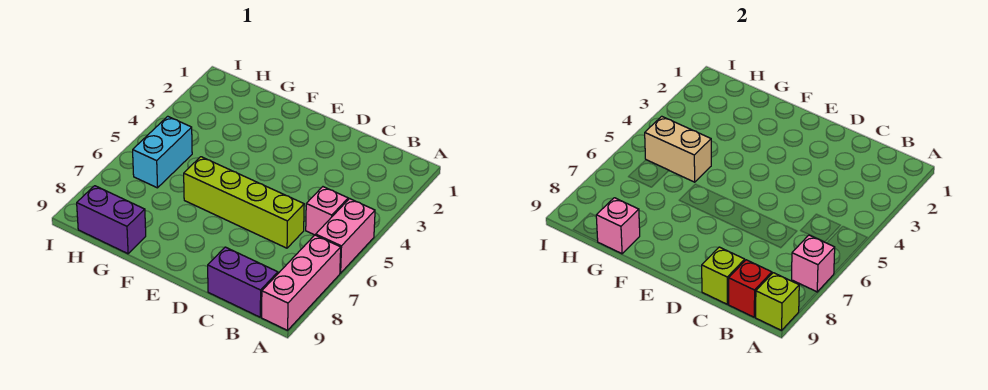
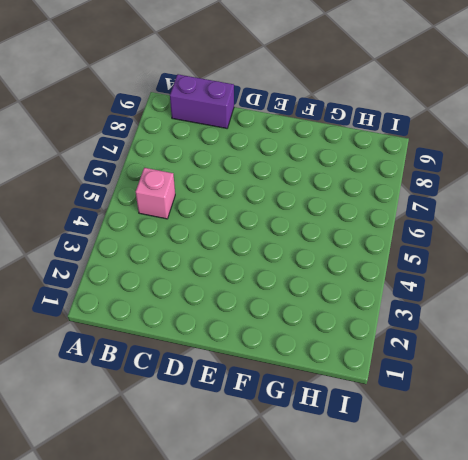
none -> pink 1x2 brick [316,199,375,273]
none -> pink 1x3 brick [262,235,341,330]
none -> lime 1x4 brick [184,157,304,248]

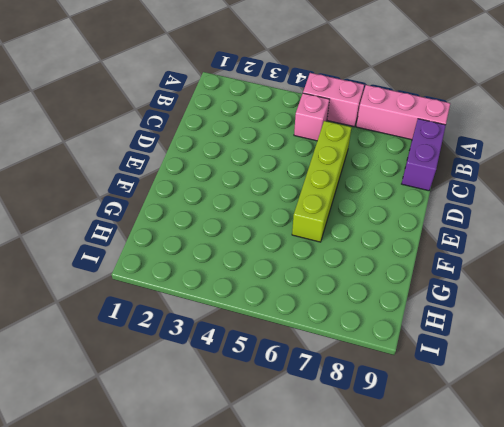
none -> purple 1x2 brick [77,186,146,254]
none -> cyan 1x2 brick [133,116,192,188]
none -> pink 1x1 brick [792,235,835,292]

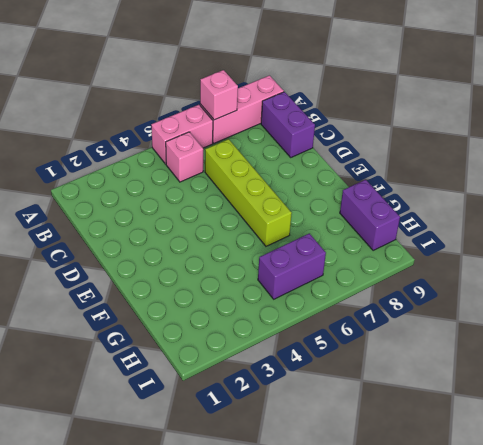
purple 1x2 brick [258,233,326,299] -> cyan 1x2 brick [133,116,192,188]
none -> lime 1x1 brick [756,273,799,330]
none -> red 1x1 brick [728,260,772,317]
none -> lime 1x1 brick [702,247,745,304]

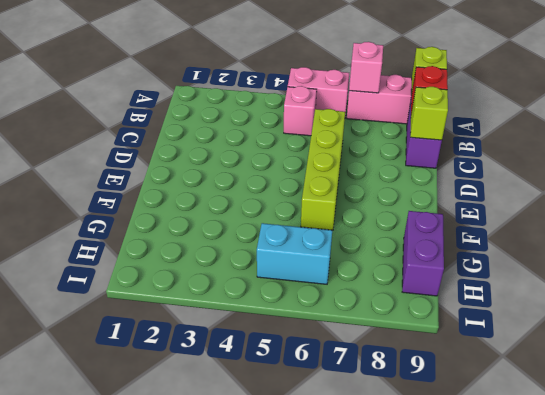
none -> tan 1x2 brick [645,116,711,182]
none -> pink 1x1 brick [596,198,640,254]

